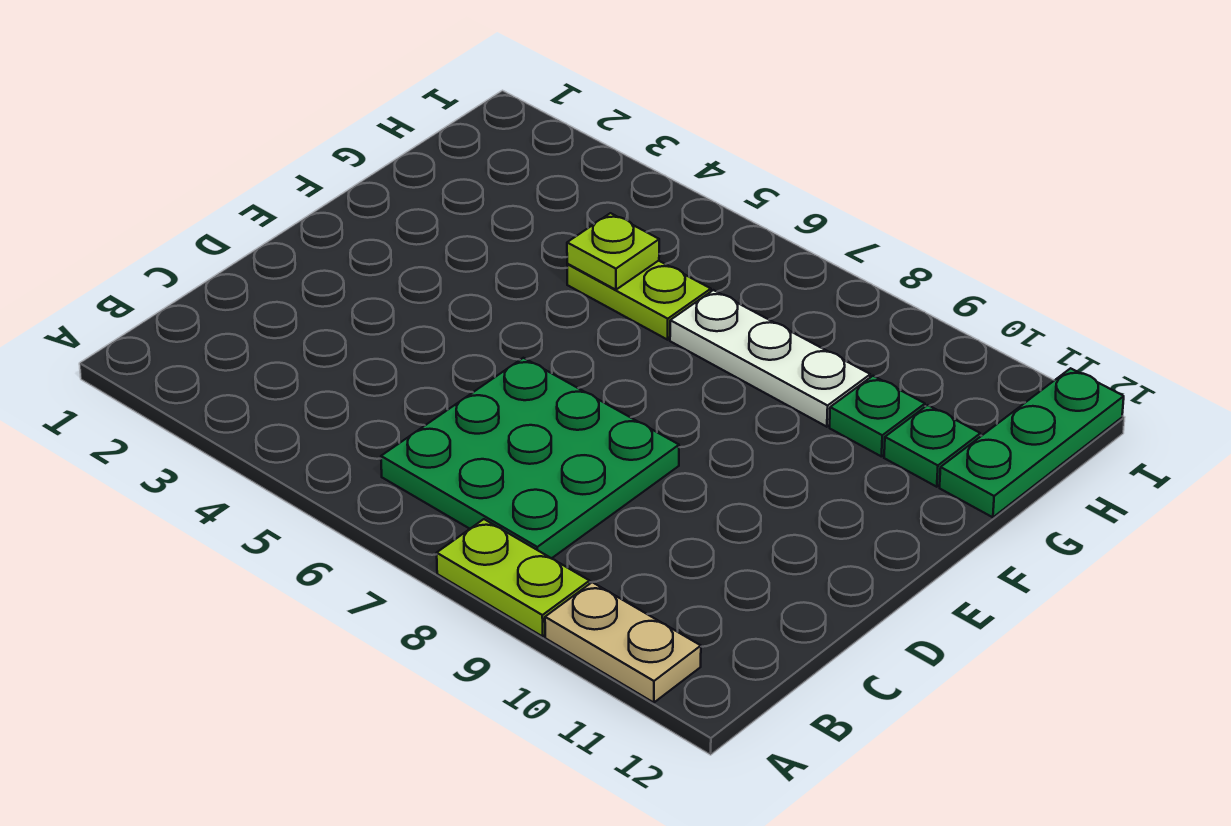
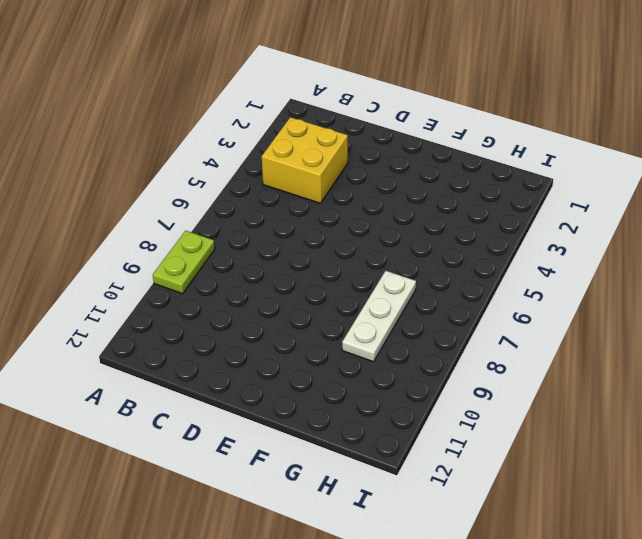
yellow 2x2 brick [262,117,348,203] -> none
none -> tan 1x2 plate [545,582,701,703]
none -> green 3x3 plate [381,358,679,558]

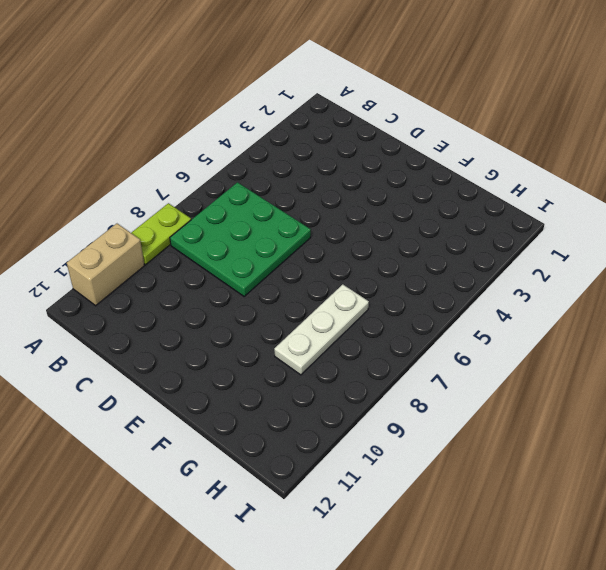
tan 1x2 brick [67,224,145,306] -> tan 1x2 plate [545,582,701,703]
none -> lime 1x2 plate [567,261,711,340]
none -> green 1x1 plate [830,376,925,456]

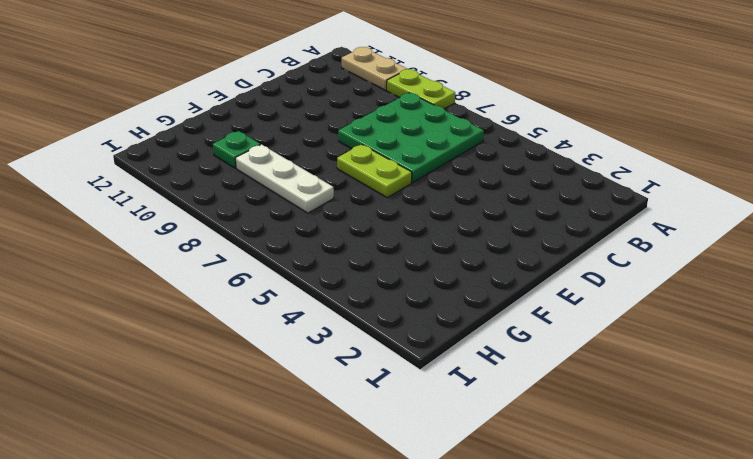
lime 1x2 plate [337,144,412,197] -> lime 1x2 plate moved to [567,261,711,340]
none -> green 1x1 plate [884,405,980,487]
none -> green 1x3 plate [940,368,1124,517]

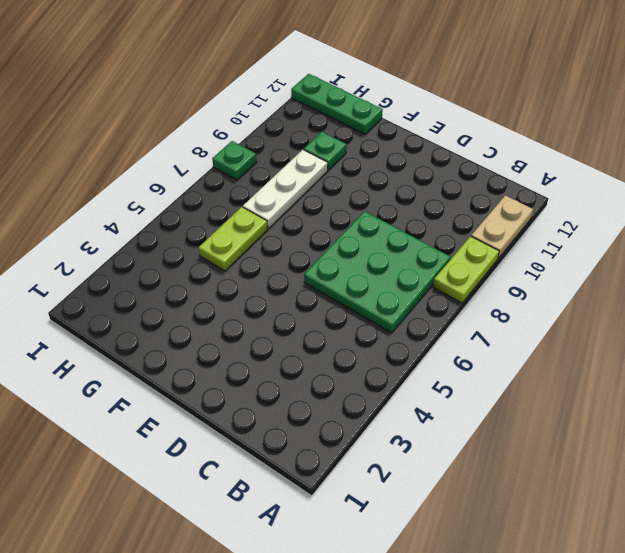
green 1x1 plate [212,141,257,180] -> green 1x1 plate moved to [884,405,980,487]
none -> lime 1x1 plate [567,213,659,290]

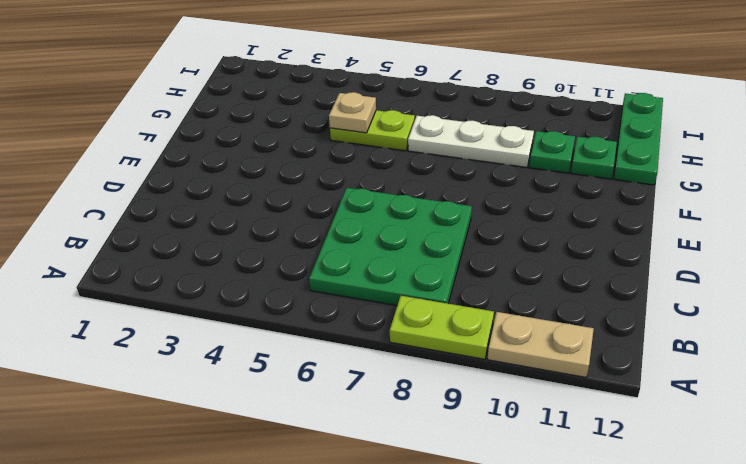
tan 1x1 plate [329,92,376,133] -> lime 1x1 plate [567,213,659,290]

